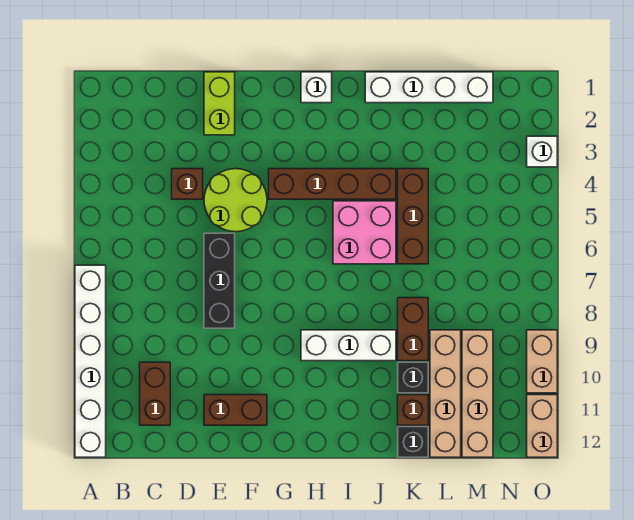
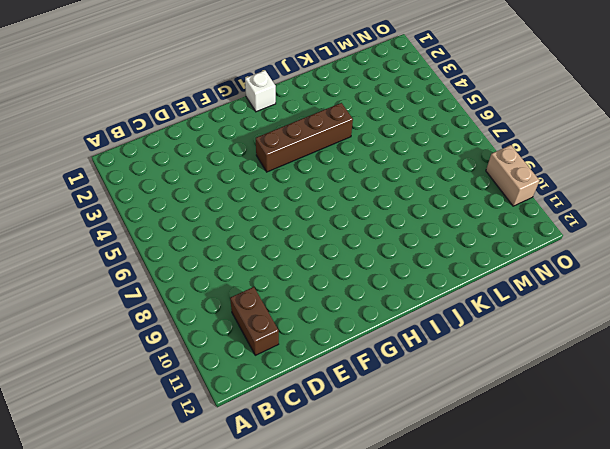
none -> white 1x6 brick [75,265,106,457]
none -> brown 1x1 brick [172,169,203,199]
none -> lime 1x2 brick [204,72,235,135]

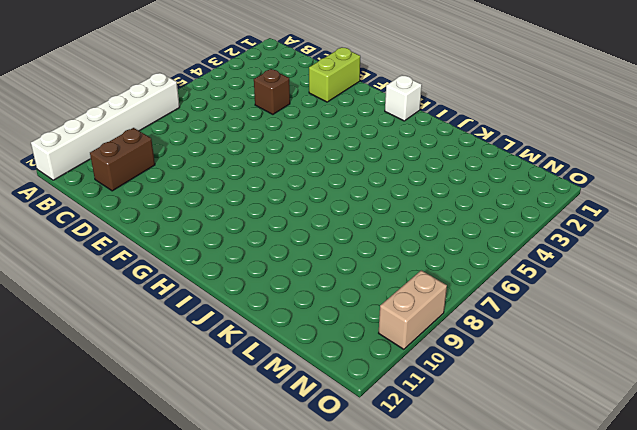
none -> lime 2x2 round brick [204,169,267,232]
none -> black 1x3 brick [204,233,235,328]
none -> brown 1x2 brick [204,395,267,425]

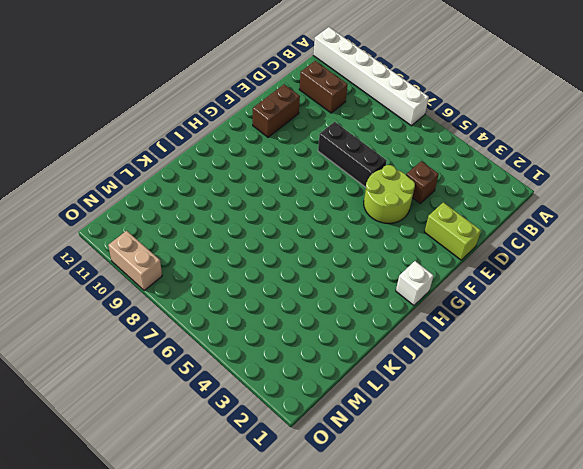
none -> brown 1x4 brick [269,169,396,199]
none -> white 1x3 brick [301,330,396,361]
none -> pink 2x2 brick [333,201,396,264]

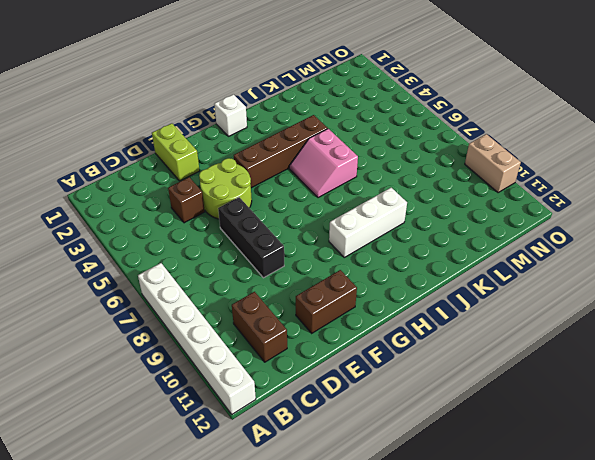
pink 2x2 slope [289,129,358,198] -> pink 2x2 brick [333,201,396,264]
none -> white 1x4 brick [365,72,493,103]
none -> brown 1x3 brick [398,169,428,264]
none -> brown 1x2 brick [398,298,428,361]

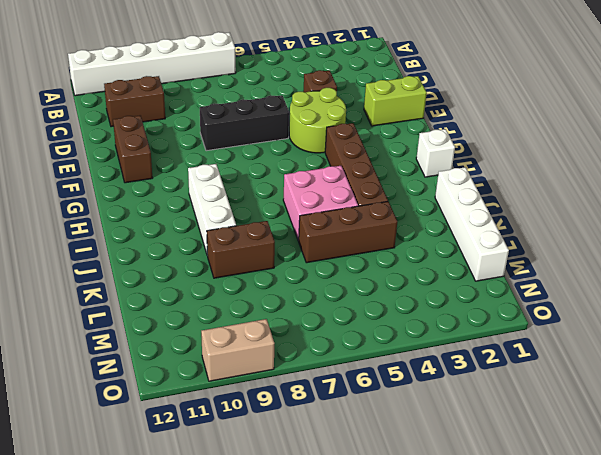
none -> black 1x1 brick [398,362,428,393]
none -> brown 1x1 brick [398,395,428,425]
none -> black 1x1 brick [398,427,428,457]

